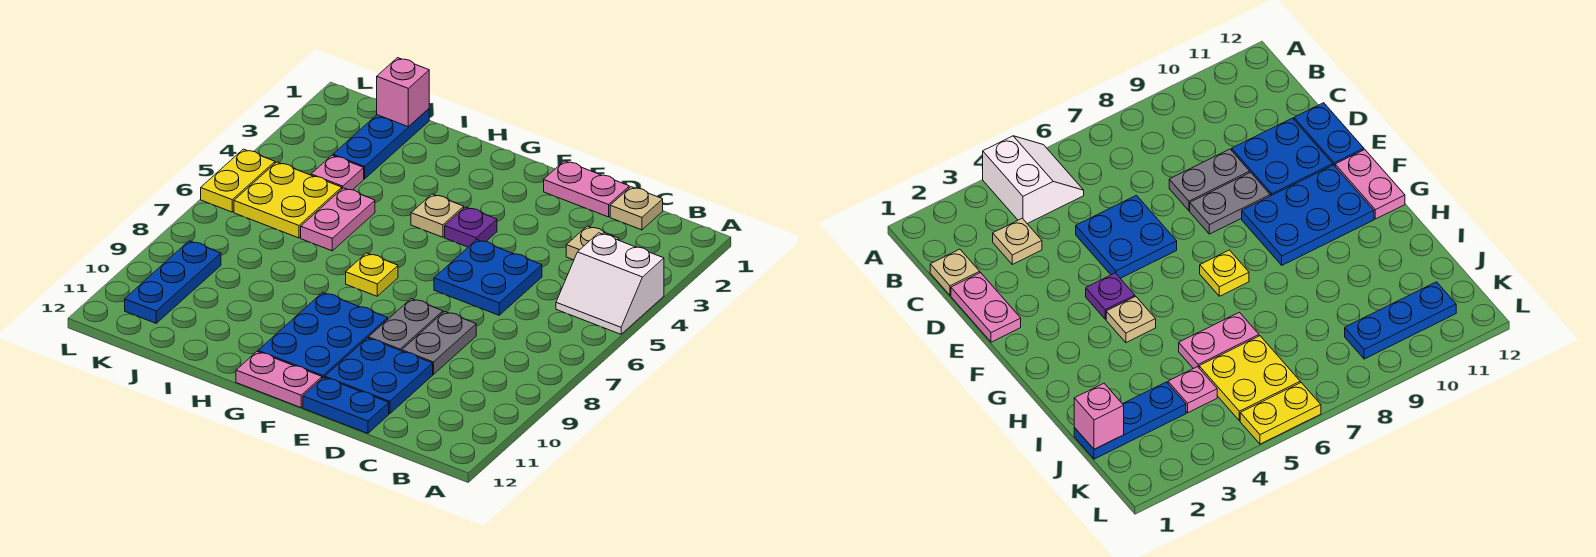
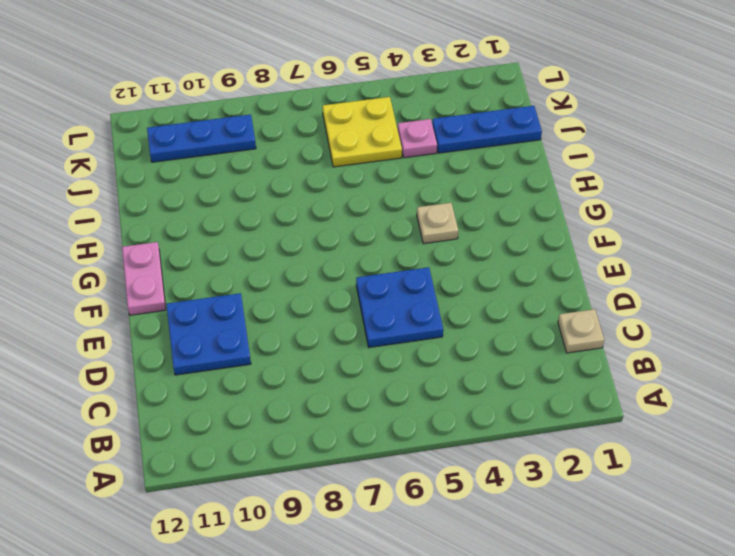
none -> white 2x2 slope [556,233,664,334]
none -> tan 1x1 plate [566,226,619,260]
none -> pink 1x2 plate [544,161,629,217]

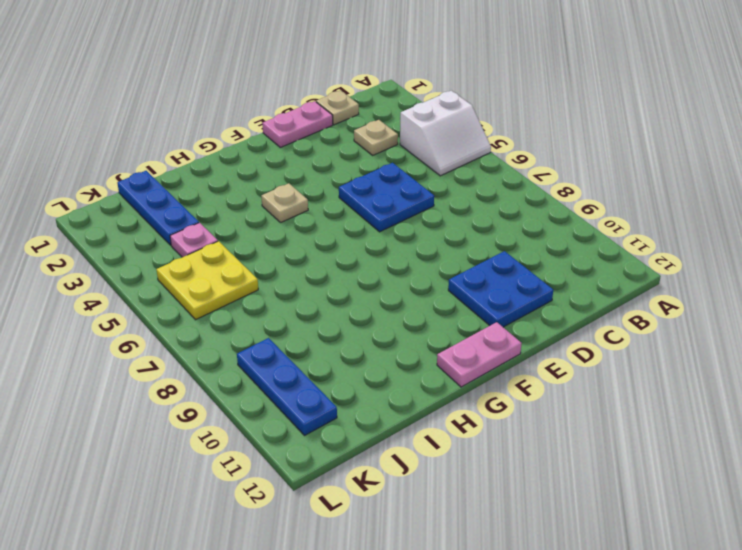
none -> grey 1x2 plate [402,312,476,374]
none -> blue 1x2 plate [303,377,389,433]
none -> grey 1x2 plate [368,299,443,351]

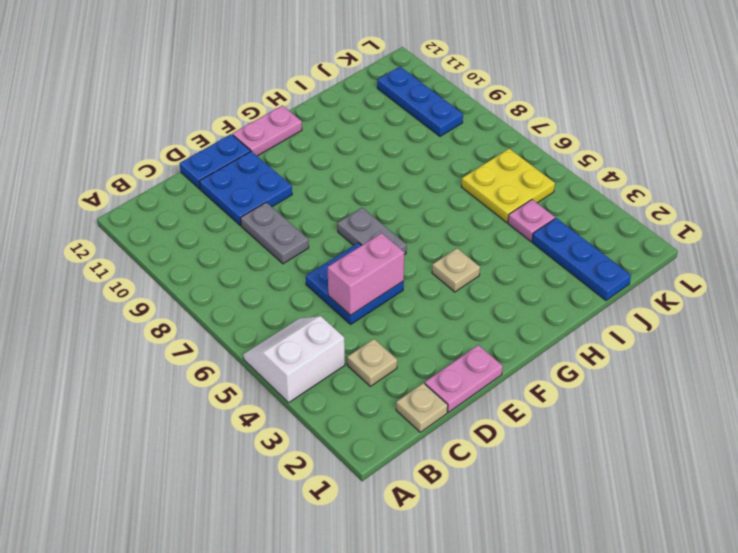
pink 1x2 brick [328,233,404,315] -> none
grey 1x2 plate [337,208,407,255] -> grey 1x2 plate moved to [368,299,443,351]
none -> purple 1x1 plate [445,207,497,247]
none -> blue 2x3 plate [258,292,388,378]
none -> yellow 1x1 plate [346,253,398,296]

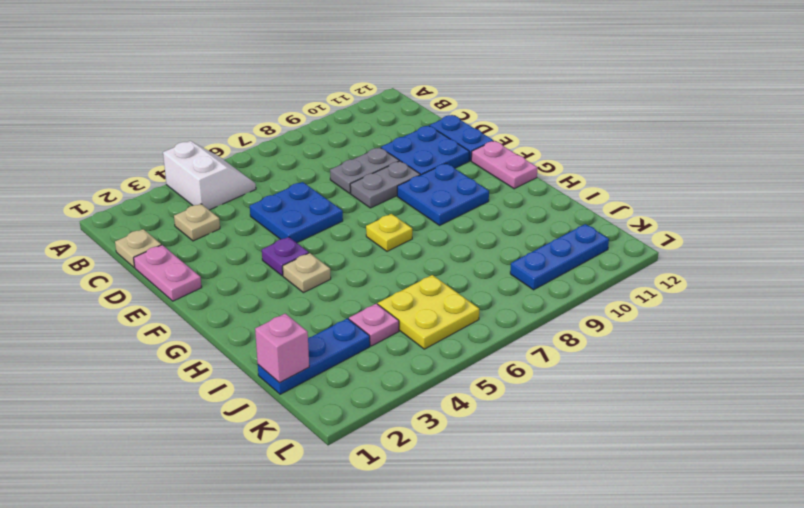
blue 2x2 plate [397,163,489,225] -> blue 2x3 plate [258,292,388,378]
none -> pink 1x2 plate [301,188,375,251]
none -> yellow 1x2 plate [201,149,275,212]

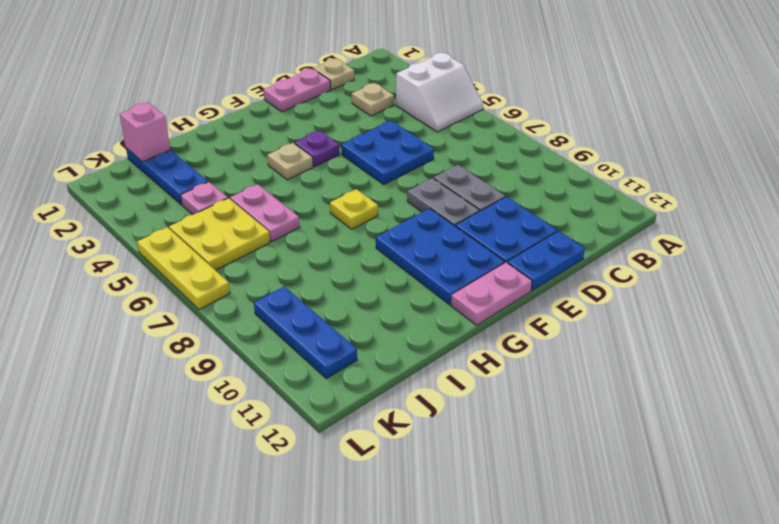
yellow 1x3 plate [137,227,230,310] -> yellow 1x2 plate [201,149,275,212]

